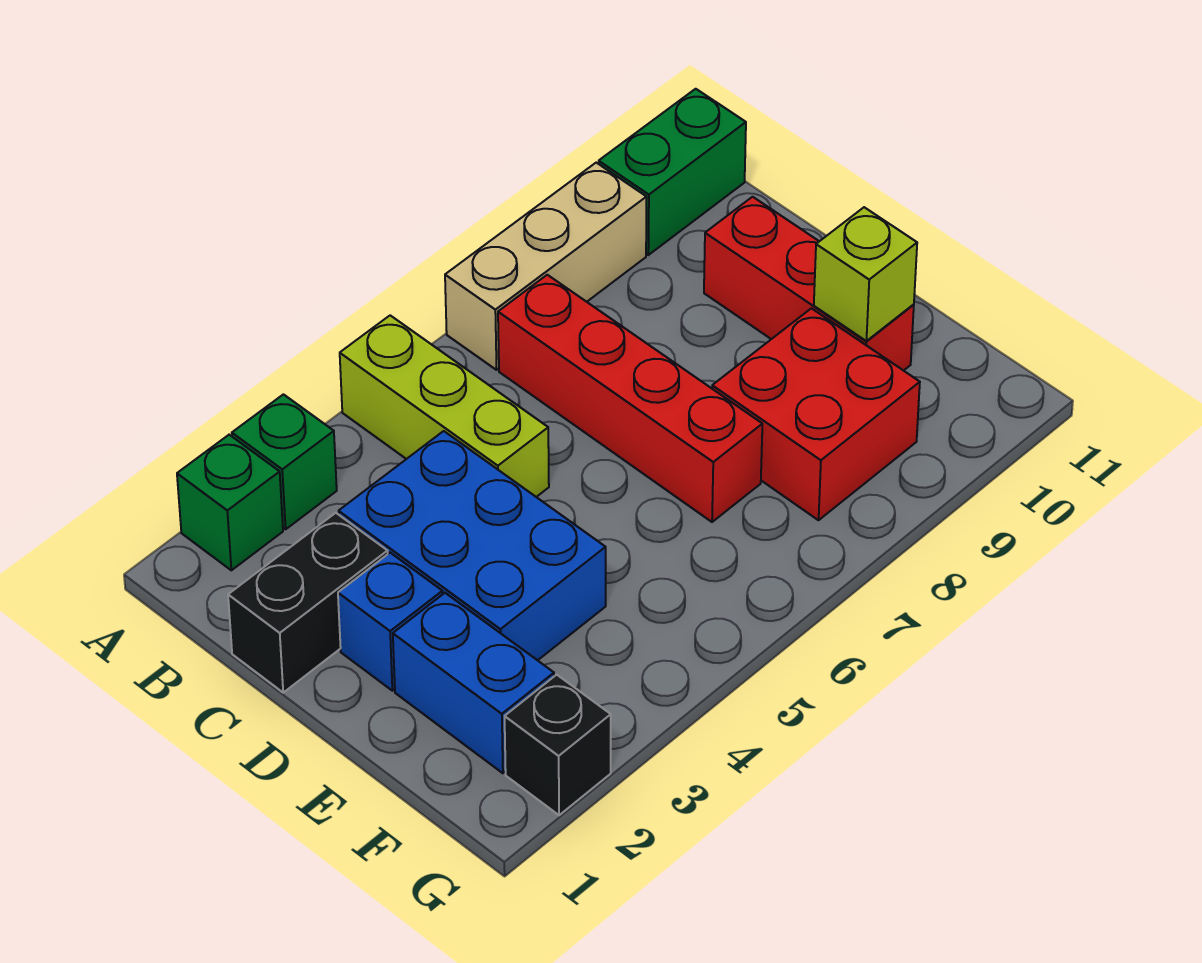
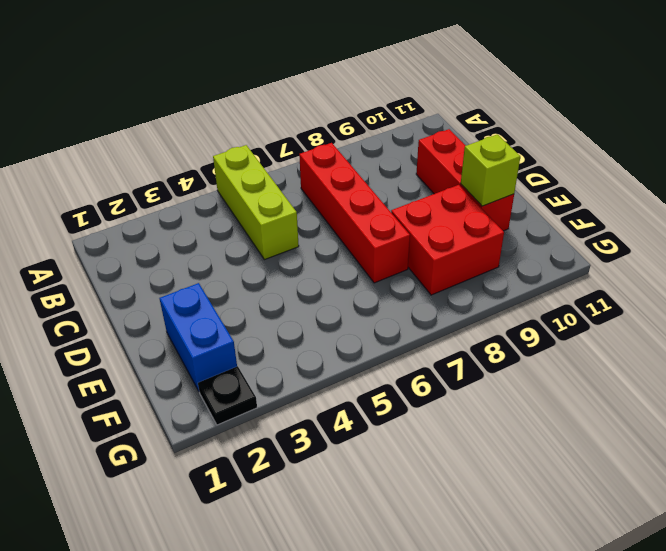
black 1x1 plate [198,366,257,425] -> black 1x1 brick [505,675,611,815]
none -> green 1x1 brick [177,435,283,570]
none -> green 1x1 brick [232,394,337,529]
none -> tan 1x3 brick [445,163,647,370]

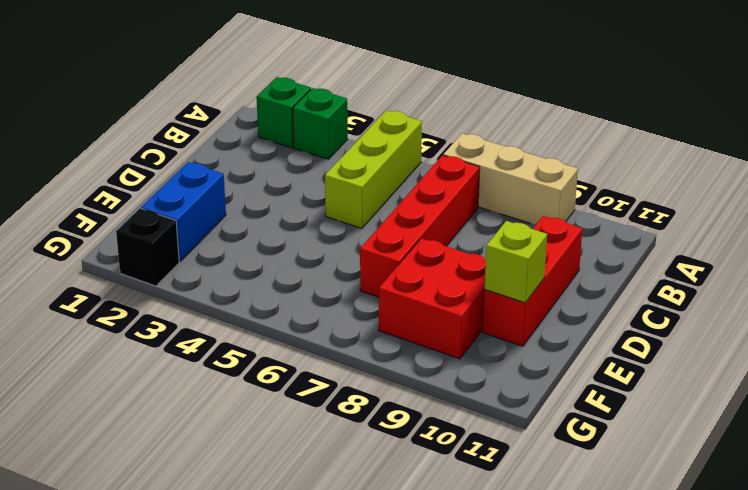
none -> green 1x2 brick [599,89,746,255]
none -> black 1x2 brick [228,513,388,692]
none -> blue 2x3 brick [339,431,606,660]

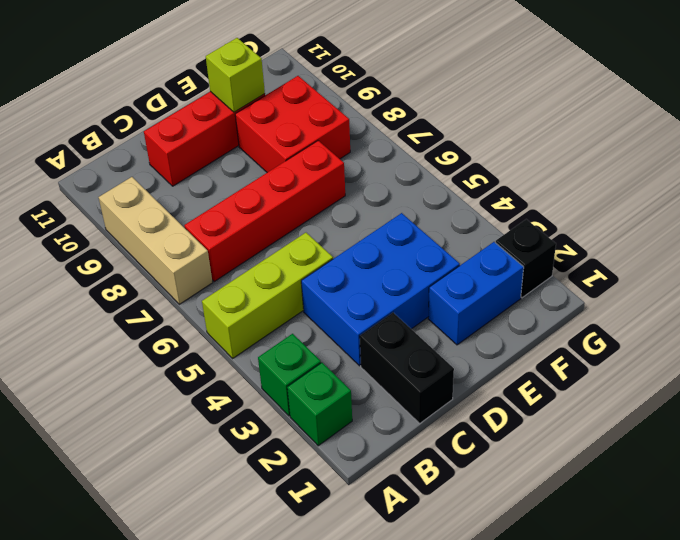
none -> green 1x2 brick [599,89,746,255]
none -> blue 1x1 brick [338,553,442,691]

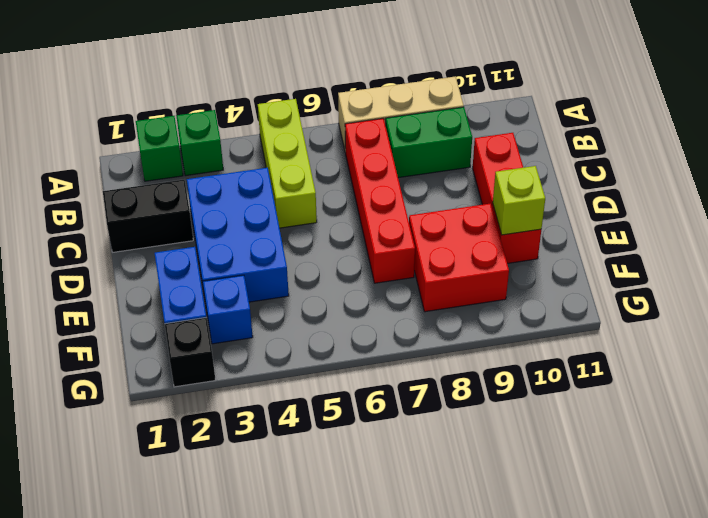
green 1x2 brick [386,107,472,178] -> green 1x2 brick moved to [599,89,746,255]
blue 1x1 brick [203,275,253,344] -> blue 1x1 brick moved to [338,553,442,691]

